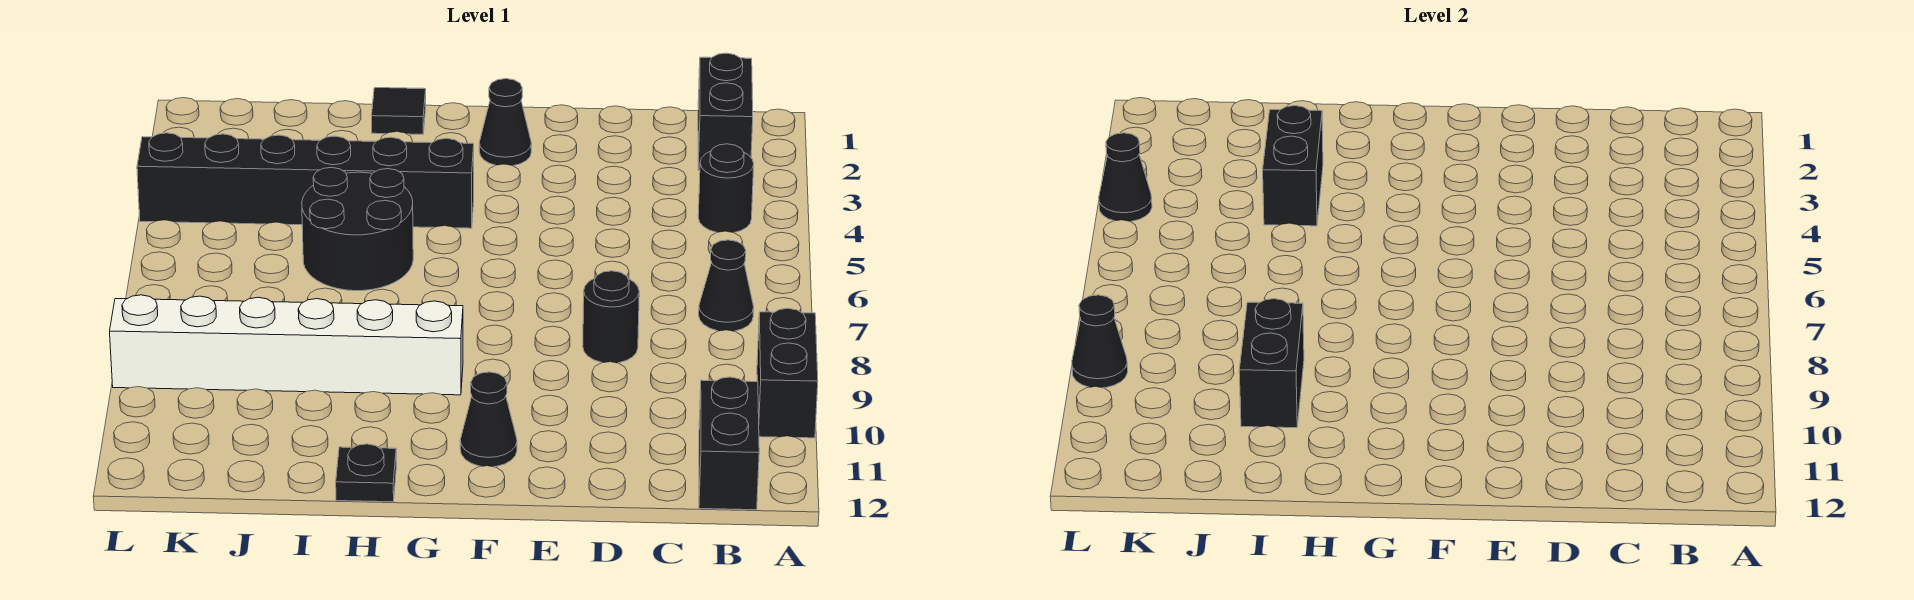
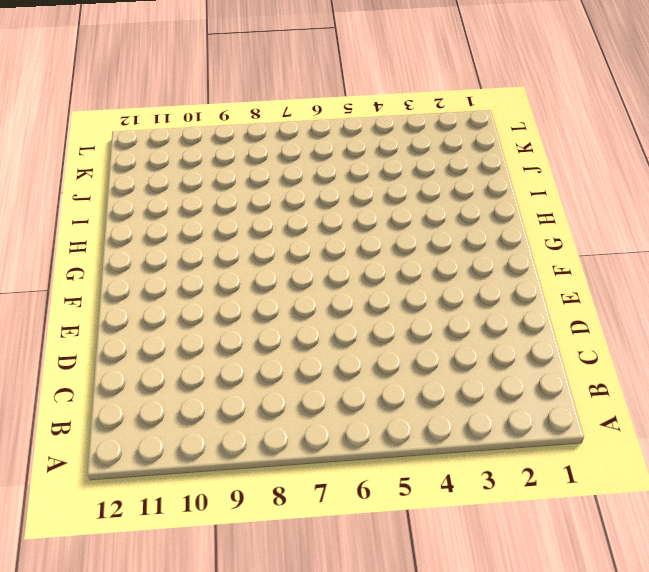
none -> black 1x2 brick [757,308,818,438]
none -> black 1x2 brick [698,53,753,170]
none -> black 1x1 round brick [698,144,754,233]

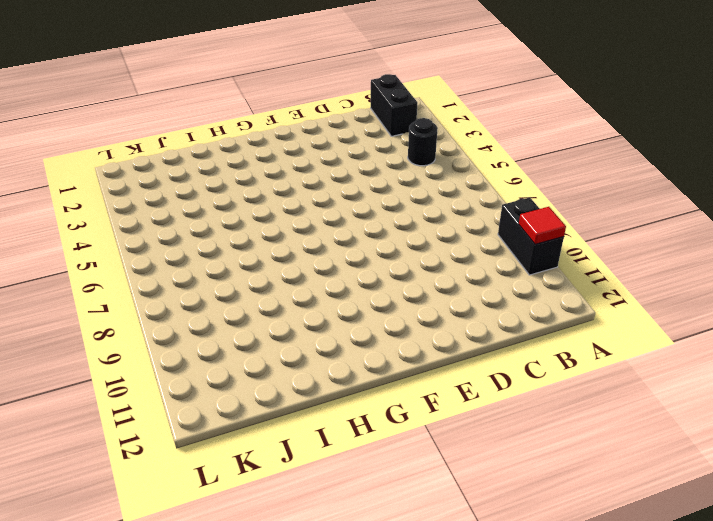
red 1x1 tile [519,207,566,245] -> none
none -> black 1x1 cone [699,240,754,331]
none -> black 1x2 brick [699,377,759,510]
none -> black 1x1 round brick [583,271,639,363]

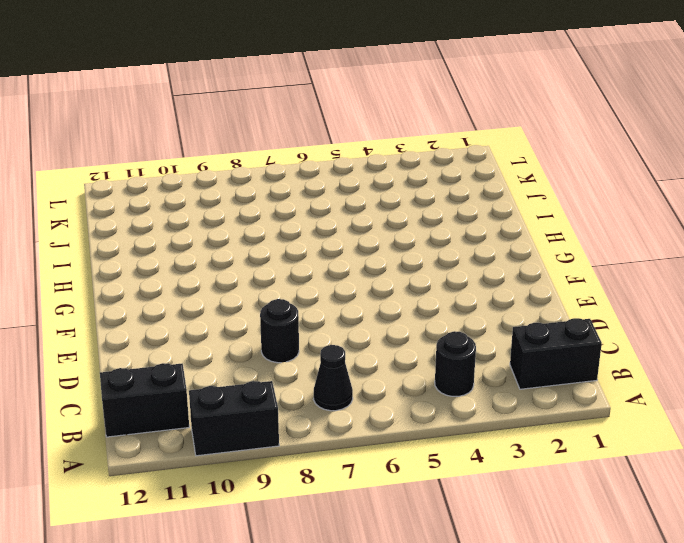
none -> black 1x1 cone [479,79,532,166]
none -> black 1x1 cone [460,372,517,467]
none -> black 1x6 brick [137,133,474,228]

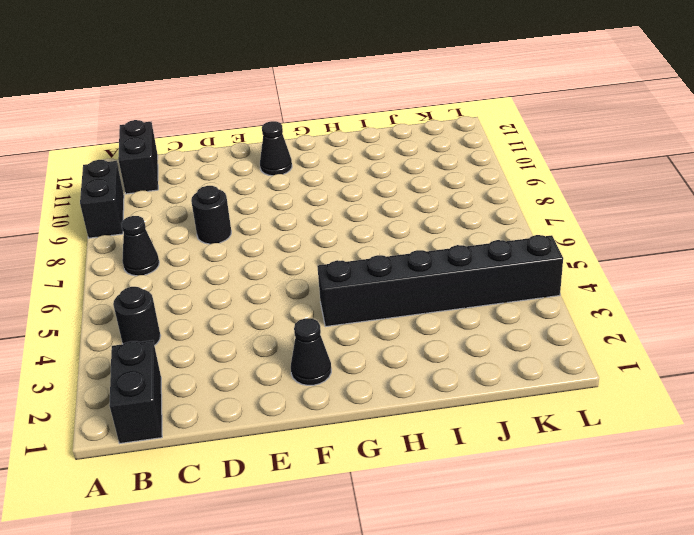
none -> white 1x6 brick [110,295,463,395]
none -> black 1x1 tile [372,88,426,134]
none -> black 2x2 round brick [302,167,413,291]

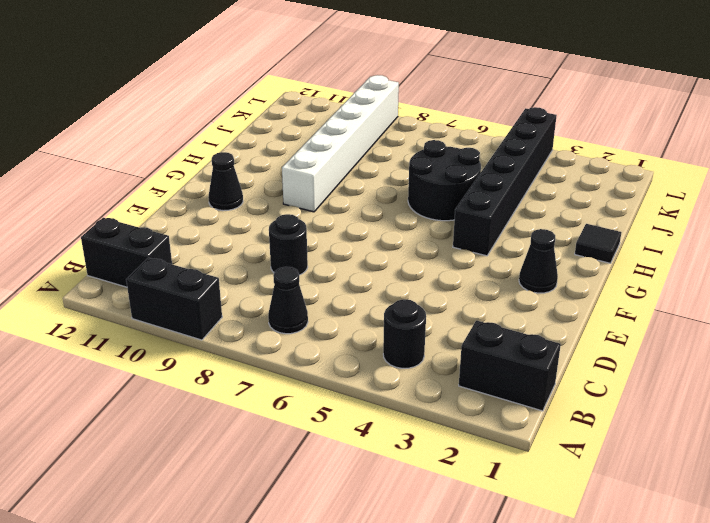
none -> black 1x1 plate [336,444,396,502]
none -> black 1x2 brick [1263,106,1323,226]
none -> black 1x2 brick [1239,299,1304,428]

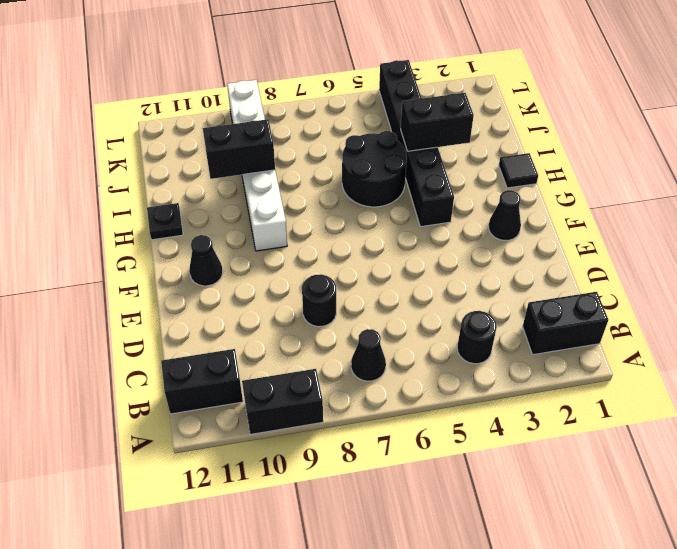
none -> black 1x1 cone [1099,133,1152,222]
none -> black 1x1 cone [1072,295,1128,388]

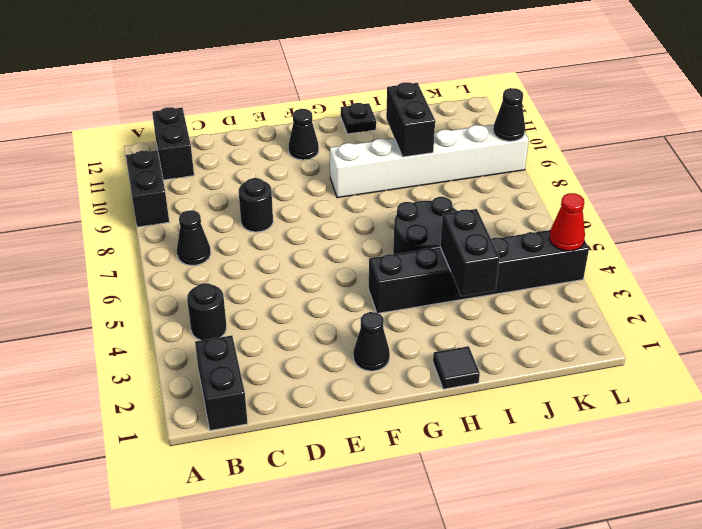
red 1x1 cone [549,193,585,251] -> black 1x1 cone [1099,133,1152,222]

